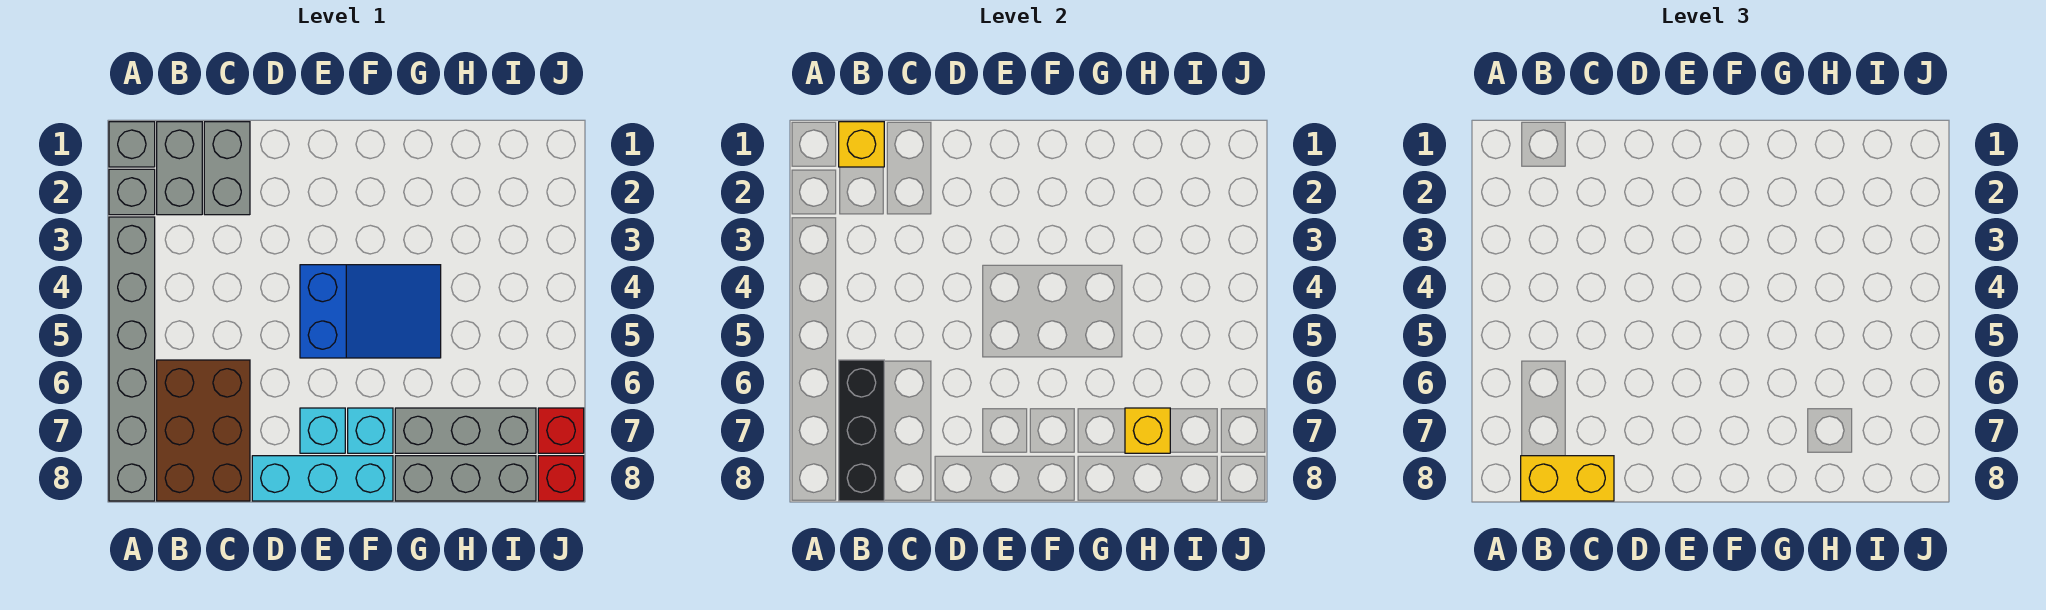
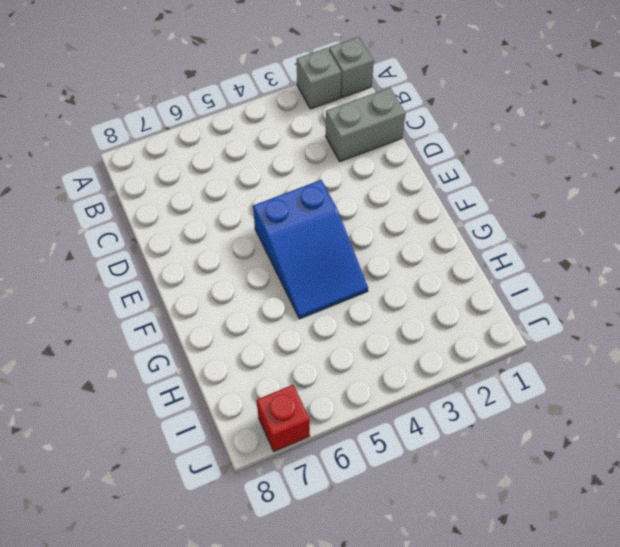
none -> grey 1x6 brick [109,217,155,501]
none -> grey 1x2 brick [157,122,202,215]
none -> brown 2x3 brick [157,360,250,501]

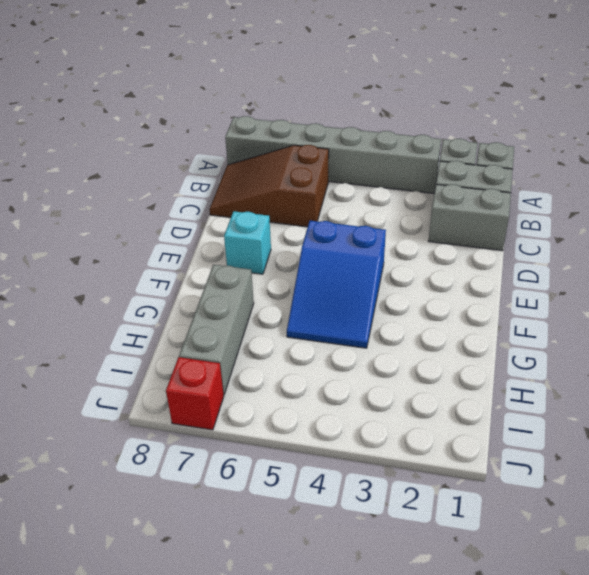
brown 2x3 slope [210,145,329,227] -> brown 2x3 brick [157,360,250,501]
none -> cyan 1x3 brick [252,456,393,501]
none -> cyan 1x1 brick [348,408,393,453]
none -> grey 1x3 brick [395,456,536,501]

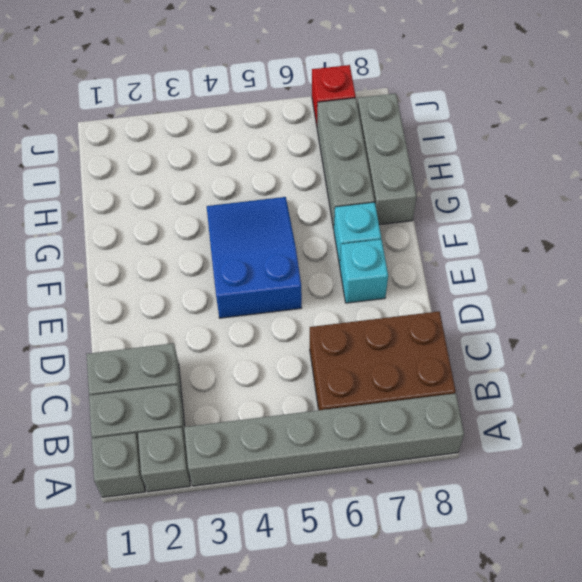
none -> cyan 1x3 brick [252,456,393,501]
none -> red 1x1 brick [538,456,584,501]
none -> yellow 1x1 brick [839,122,884,167]

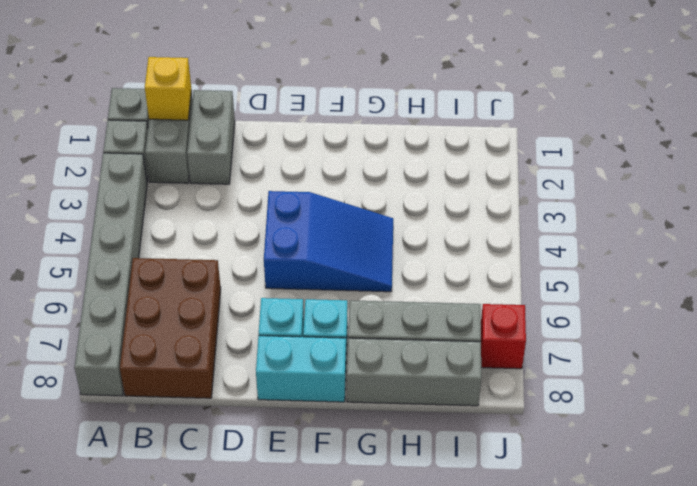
cyan 1x2 brick [256,336,346,402] -> cyan 1x3 brick [252,456,393,501]
none -> red 1x1 brick [538,456,584,501]
none -> black 1x3 brick [839,360,884,501]
none -> yellow 1x1 brick [1125,408,1170,453]

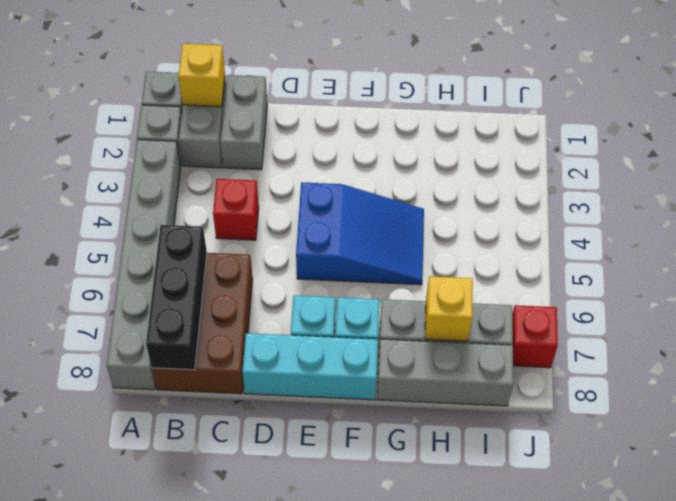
red 1x1 brick [213,179,259,240] -> red 1x1 brick moved to [538,456,584,501]
none -> yellow 1x2 brick [1521,456,1614,501]

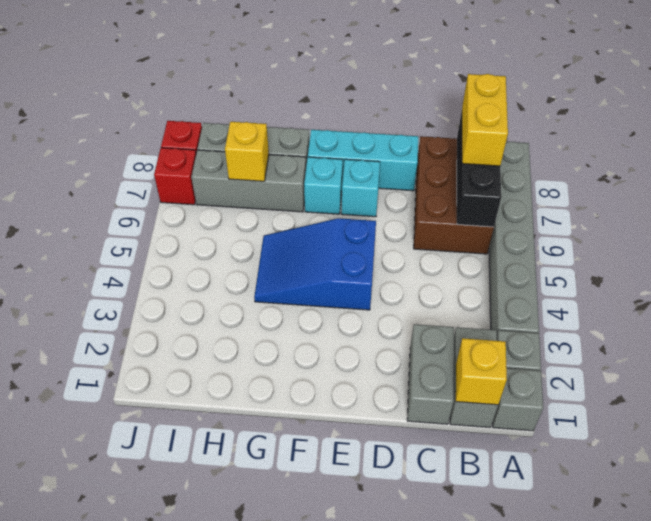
yellow 1x2 brick [462,74,508,166] -> yellow 1x2 brick turned to [1521,456,1614,501]

